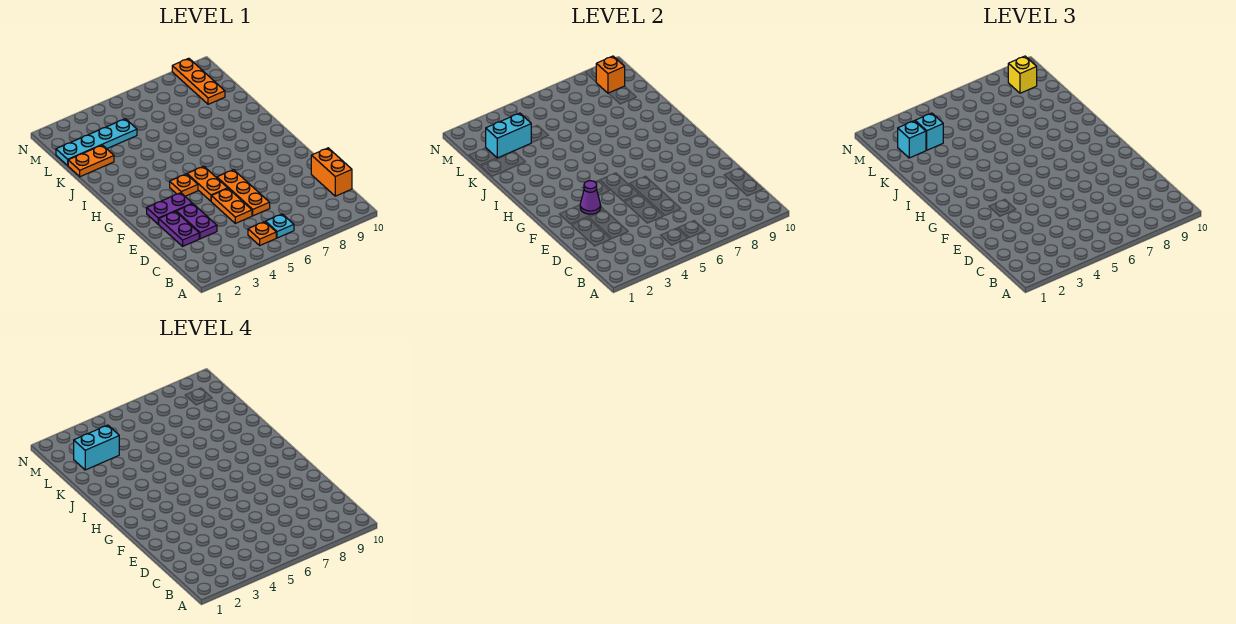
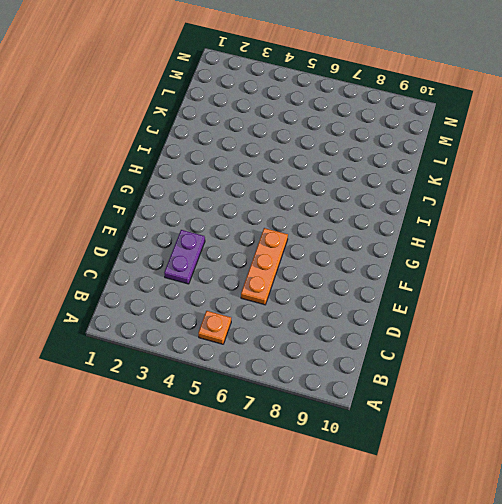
none -> cyan 1x1 plate [266,214,294,238]
none -> orange 1x2 brick [311,148,352,196]
none -> purple 1x2 plate [159,211,199,246]

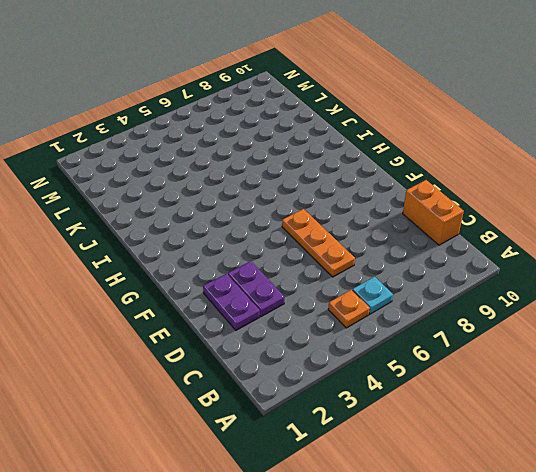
none -> orange 1x2 plate [211,189,252,223]
none -> purple 1x2 plate [147,193,192,224]
none -> orange 1x2 plate [187,166,228,201]

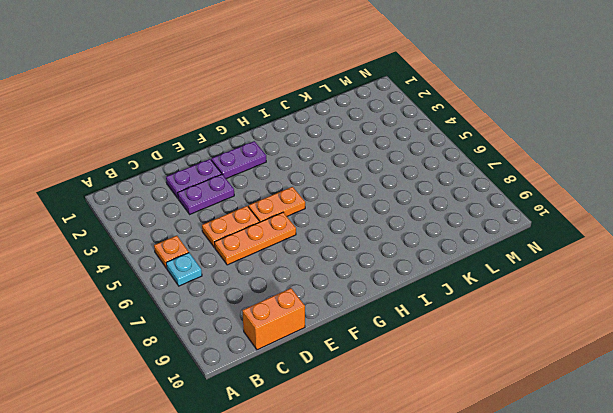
purple 1x2 plate [211,141,266,179] -> purple 1x2 plate turned to [147,193,192,224]
none -> orange 1x1 plate [170,174,198,196]
none -> orange 1x2 plate [68,145,114,177]
none -> cyan 1x4 plate [56,119,137,165]

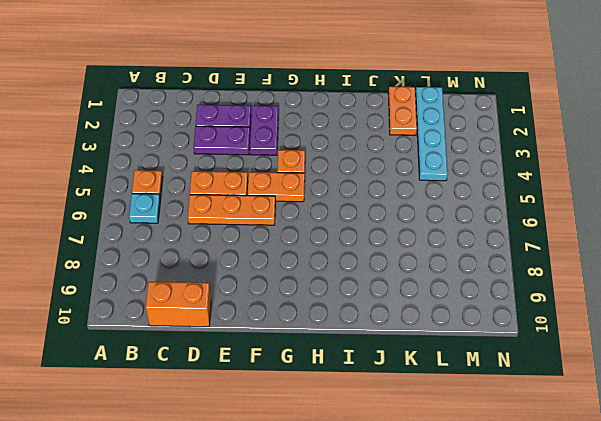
none -> orange 1x3 plate [172,58,225,104]
none -> purple 1x1 cone [580,181,601,214]
none -> cyan 1x2 brick [486,113,531,158]

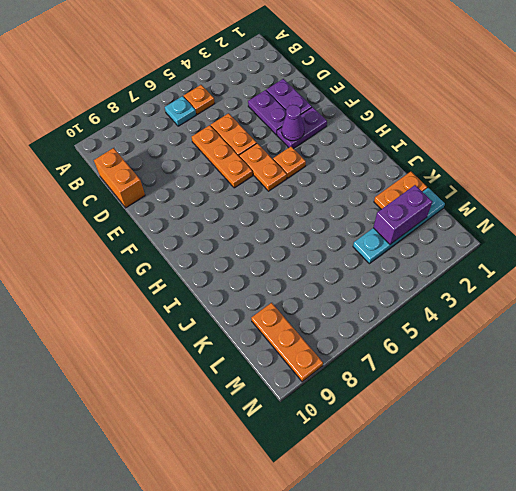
purple 1x2 brick [373,185,433,244] -> cyan 1x2 brick [486,113,531,158]
none -> orange 1x1 brick [596,56,625,93]
none -> cyan 1x1 brick [898,121,926,158]
none -> cyan 1x1 brick [915,113,943,150]

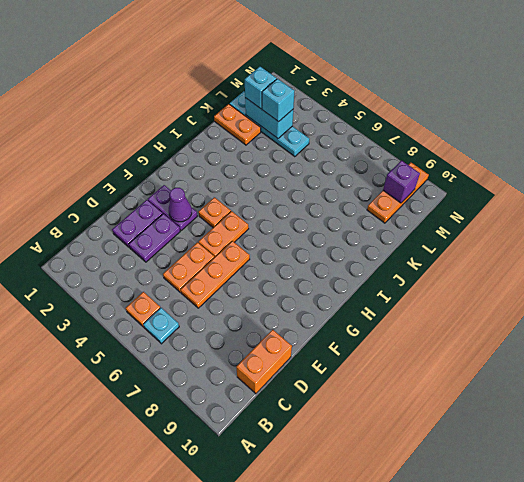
purple 1x1 brick [383,161,420,203] -> orange 1x1 brick [596,56,625,93]
none -> yellow 1x1 brick [1008,56,1037,93]
none -> cyan 1x2 brick [74,425,119,470]

